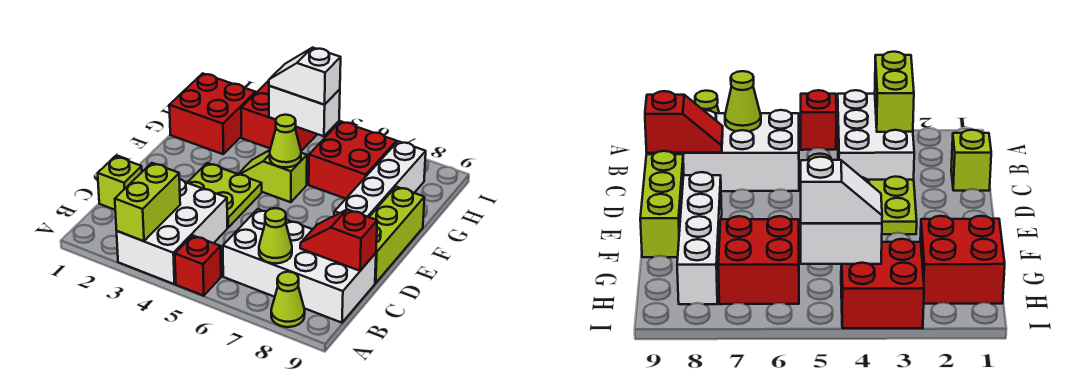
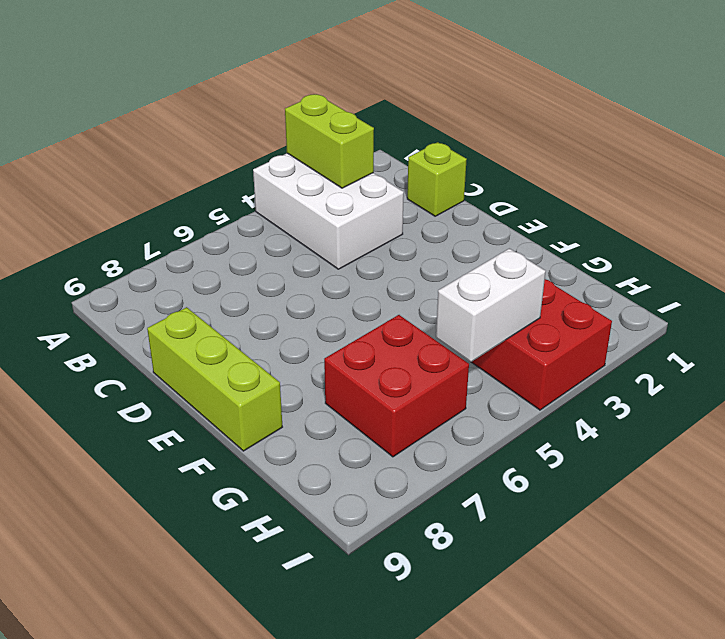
none -> red 1x1 brick [175,235,221,296]
none -> lime 1x1 cone [271,272,305,327]
none -> white 2x4 brick [223,209,376,323]

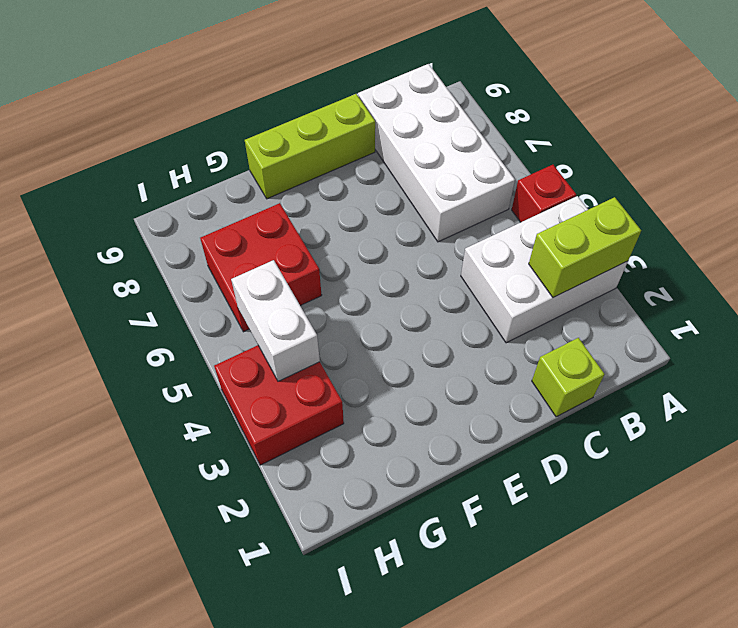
none -> lime 1x1 cone [271,272,305,327]
none -> lime 2x2 plate [187,163,262,228]
none -> white 1x4 brick [334,141,426,217]

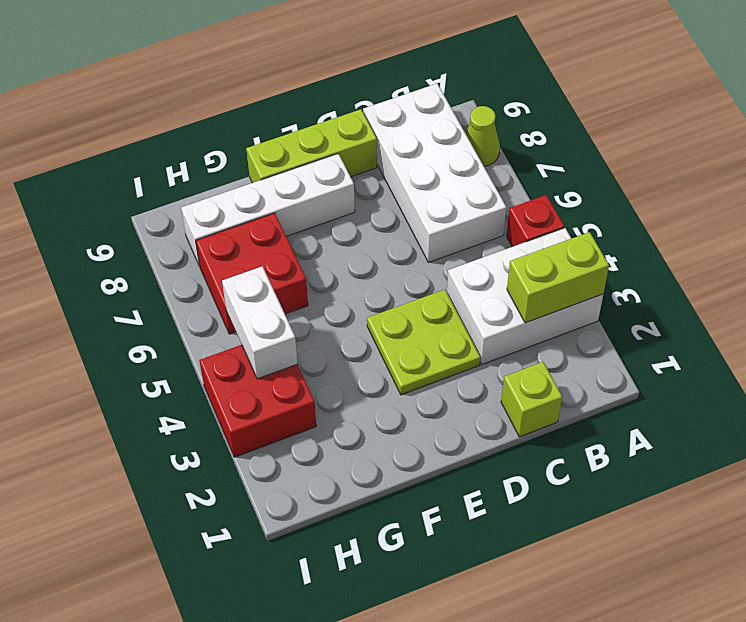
none -> lime 1x2 slope [239,150,307,202]
none -> red 2x2 brick [169,73,256,154]
none -> lime 1x1 cone [259,208,292,263]

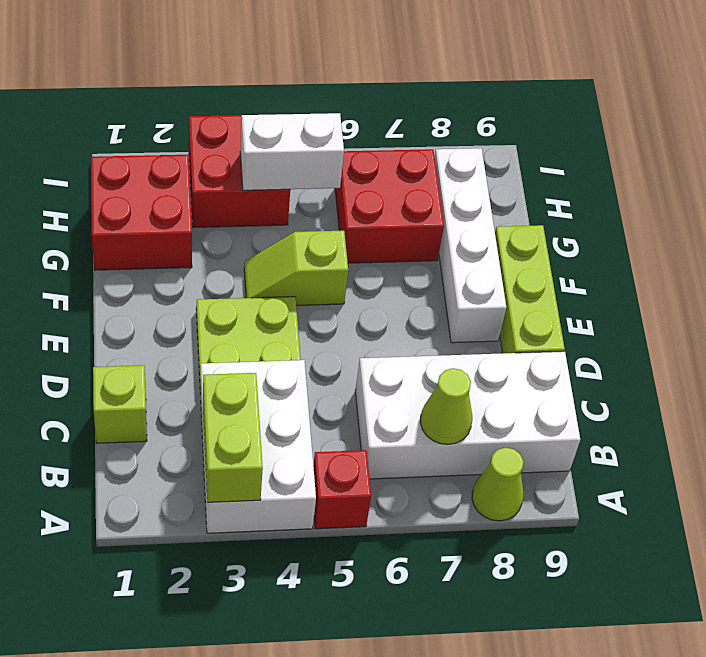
none -> red 1x2 slope [300,209,377,271]
none -> lime 1x1 cone [270,115,301,167]
none -> white 1x2 slope [269,48,341,105]

